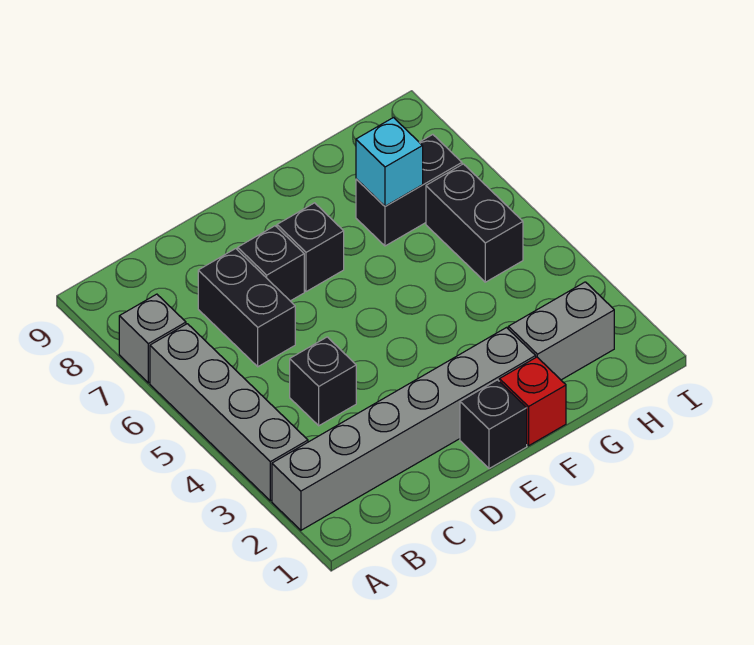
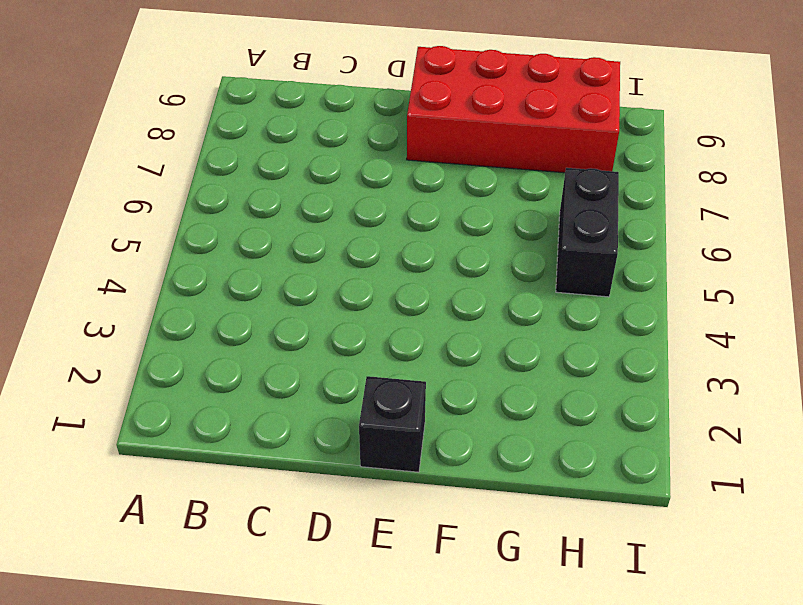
red 2x4 brick [407,46,620,173] -> none
none -> grey 1x6 brick [272,328,536,530]
none -> grey 1x4 brick [150,324,308,501]
none -> grey 1x1 brick [119,294,186,383]

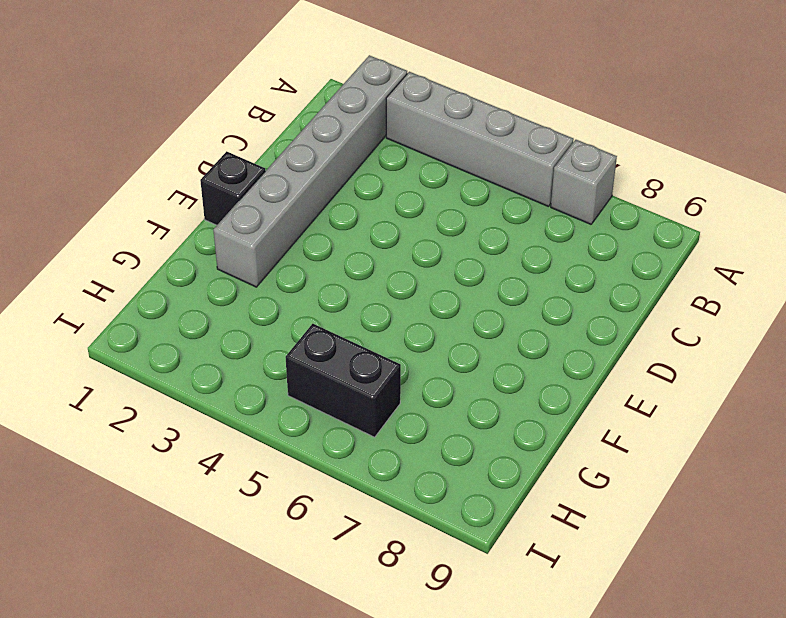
none -> black 1x1 brick [290,337,356,426]
none -> black 1x2 brick [198,249,295,367]
none -> black 1x1 brick [238,226,304,301]

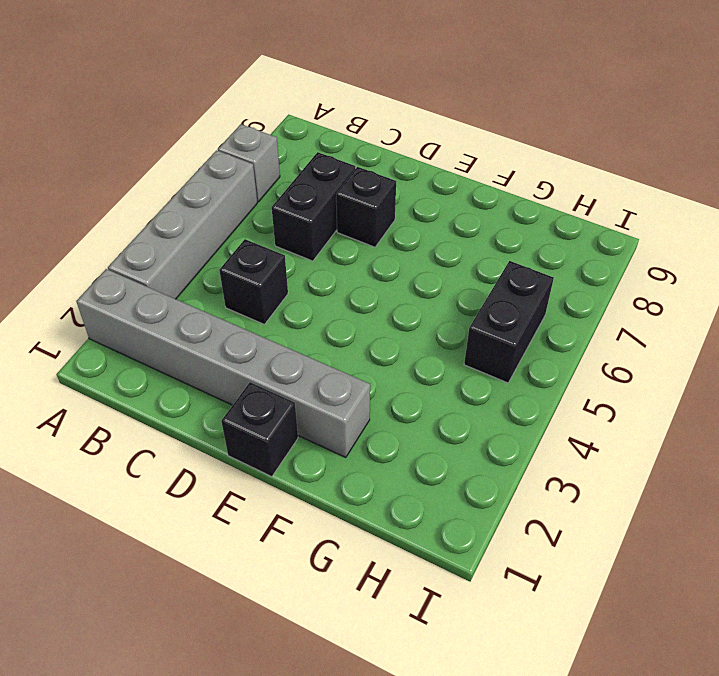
none -> black 1x1 brick [277,203,344,292]
none -> red 1x1 brick [499,357,566,446]
none -> grey 1x2 brick [508,282,614,380]

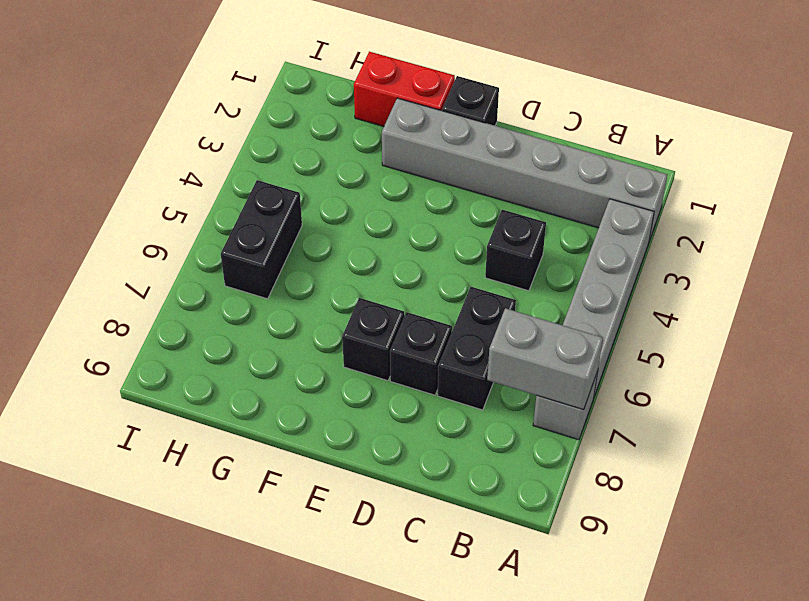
grey 1x2 brick [487,308,603,410] -> grey 1x2 brick moved to [508,282,614,380]
red 1x2 brick [354,52,455,126] -> red 1x1 brick [499,357,566,446]
none -> black 1x2 brick [356,135,462,246]
none -> cyan 1x1 brick [356,118,423,206]

